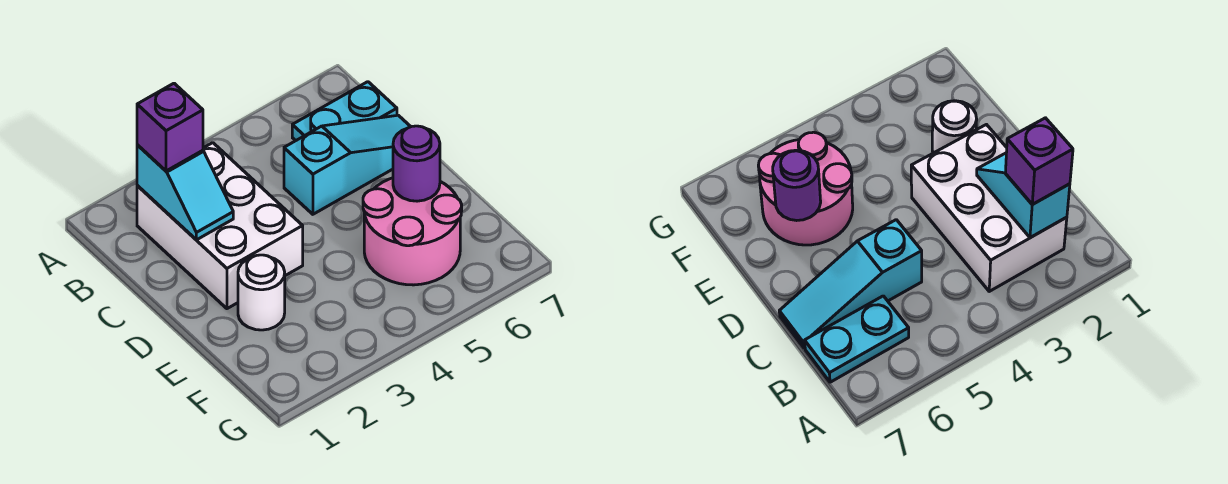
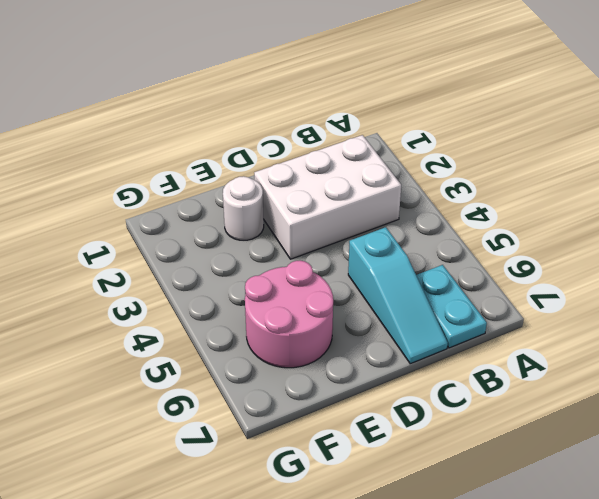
none -> cyan 1x2 slope [137,145,233,240]
none -> purple 1x1 round brick [393,126,440,201]

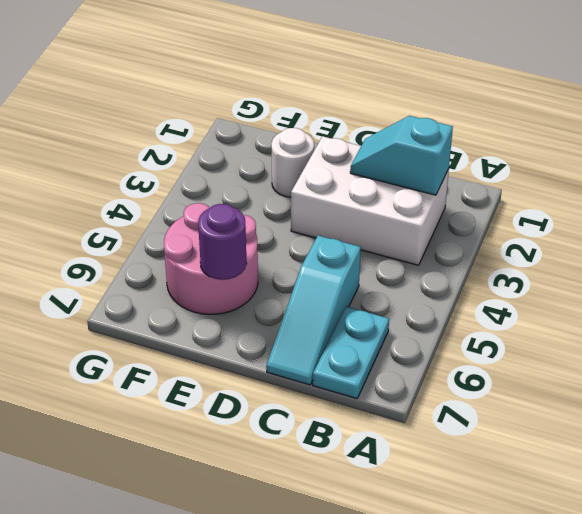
none -> purple 1x1 brick [137,83,203,171]

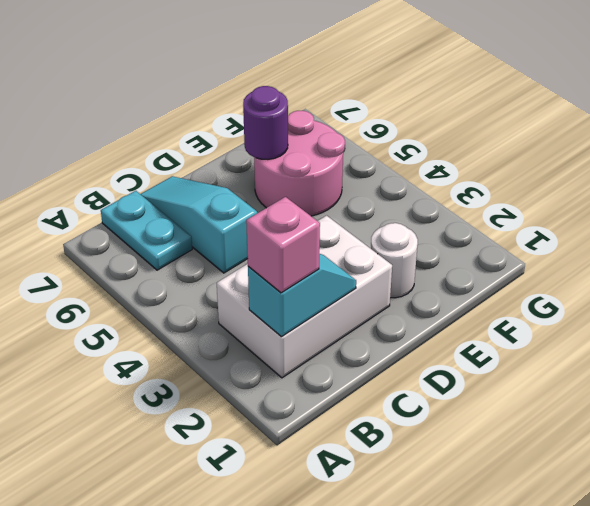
pink 1x1 brick [246,197,320,293] -> purple 1x1 brick [137,83,203,171]

